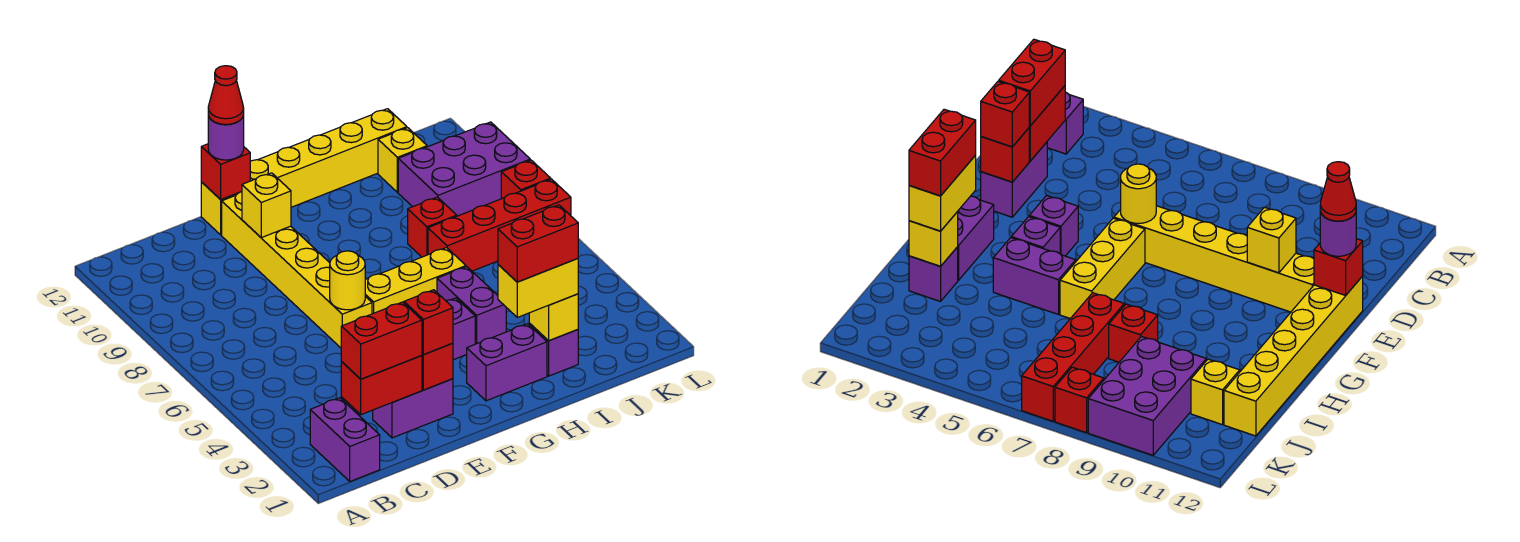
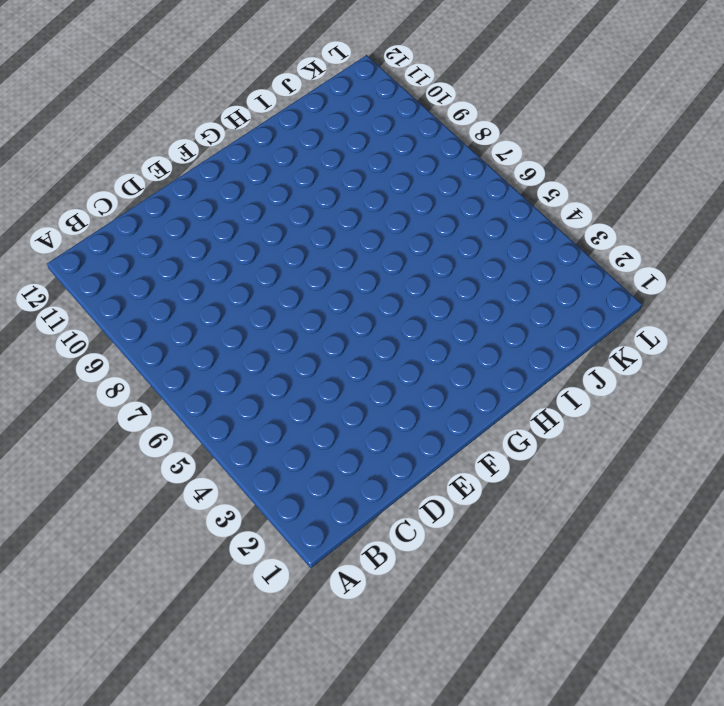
none -> purple 1x2 brick [310,398,380,481]
none -> purple 1x2 brick [373,379,453,438]
none -> yellow 1x6 brick [222,192,372,348]

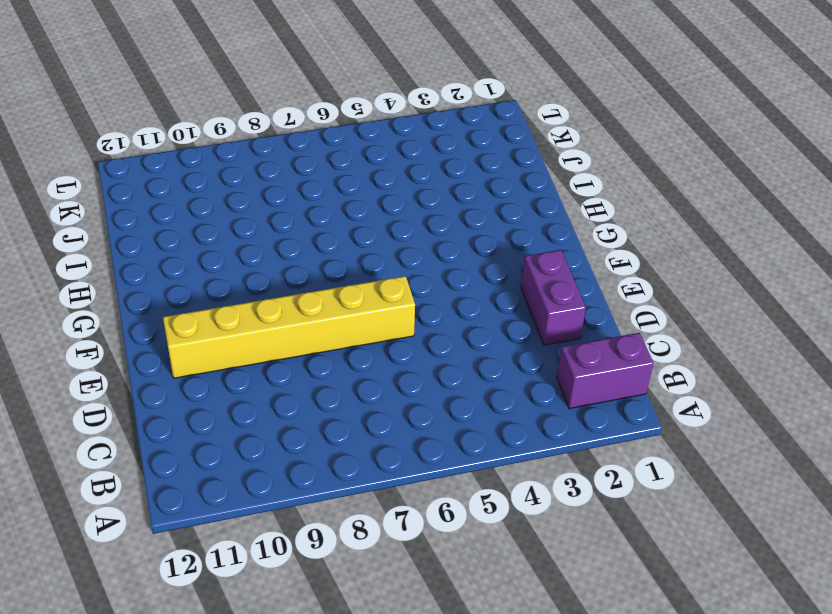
none -> yellow 1x6 brick [201,109,407,235]
none -> purple 1x1 brick [1029,195,1078,256]
none -> yellow 1x3 brick [365,248,466,314]

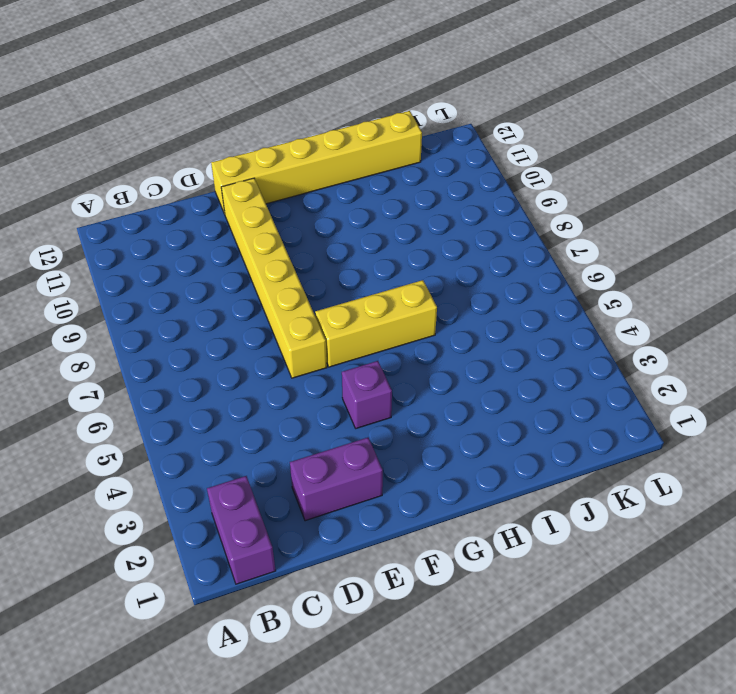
none -> purple 1x2 brick [467,324,547,401]
none -> purple 1x1 brick [446,298,475,360]
none -> purple 1x2 brick [437,267,506,344]

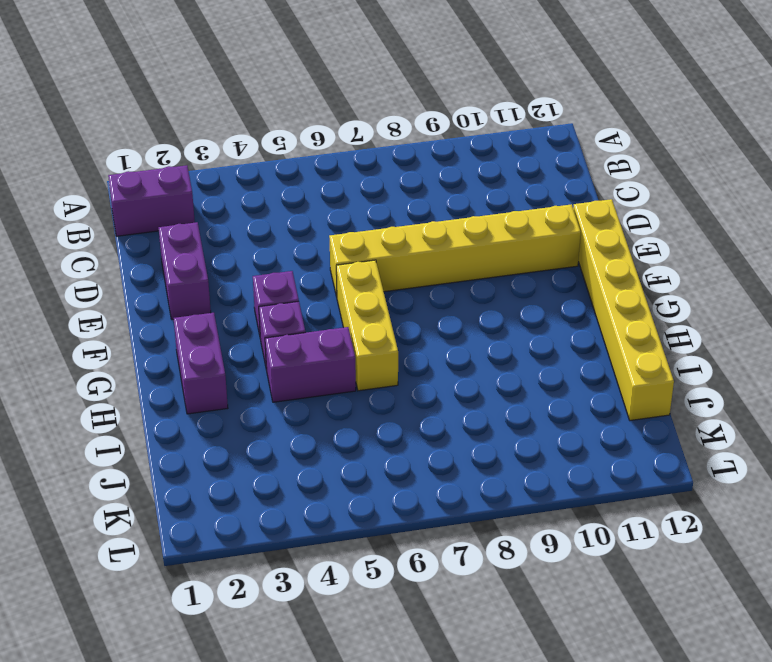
none -> purple 1x1 brick [529,323,578,376]
none -> red 1x4 brick [428,179,571,271]
none -> red 1x1 brick [408,197,457,257]

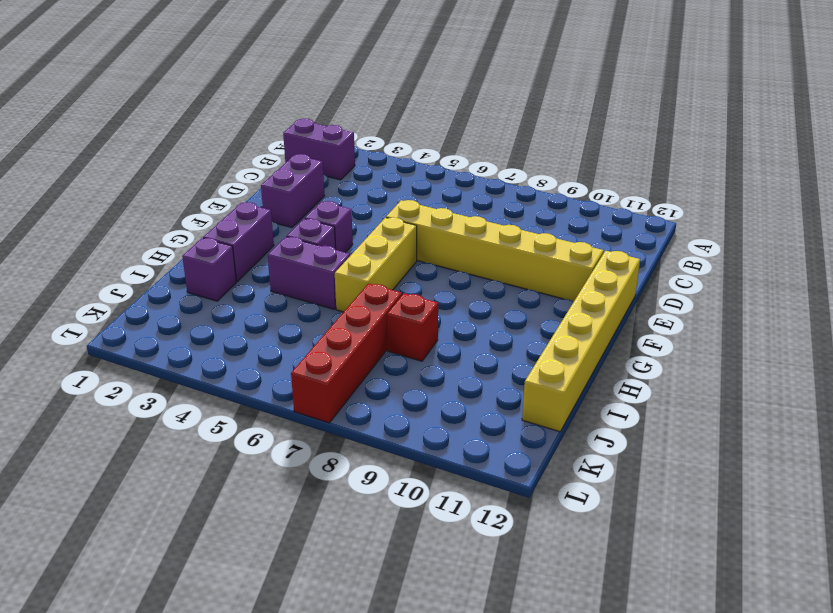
none -> purple 2x3 brick [398,122,530,216]
none -> yellow 1x1 brick [378,128,427,192]
none -> red 1x1 brick [501,160,551,199]

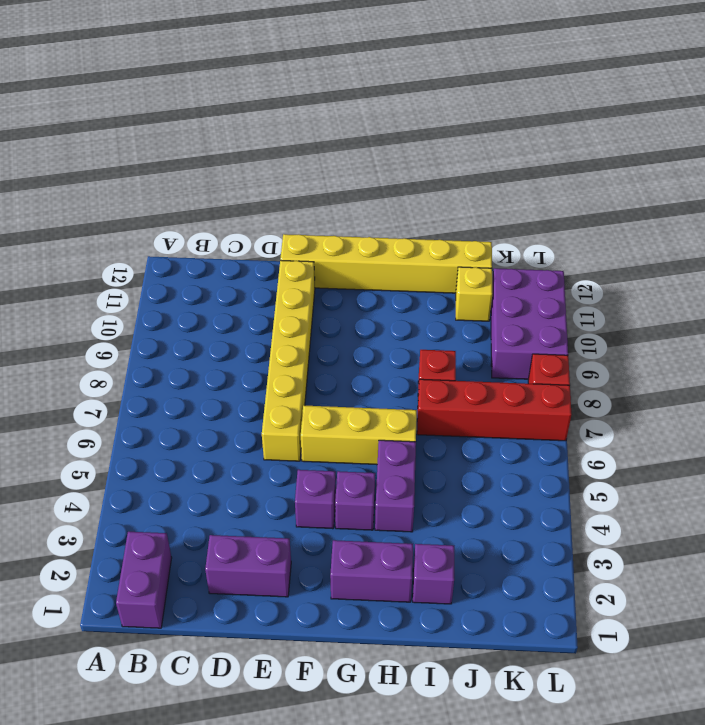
purple 2x3 brick [491,268,568,379] -> purple 2x3 brick turned to [398,122,530,216]
none -> red 1x2 brick [341,356,422,415]
none -> red 1x1 brick [422,343,453,390]
none -> yellow 1x1 round brick [330,251,365,310]

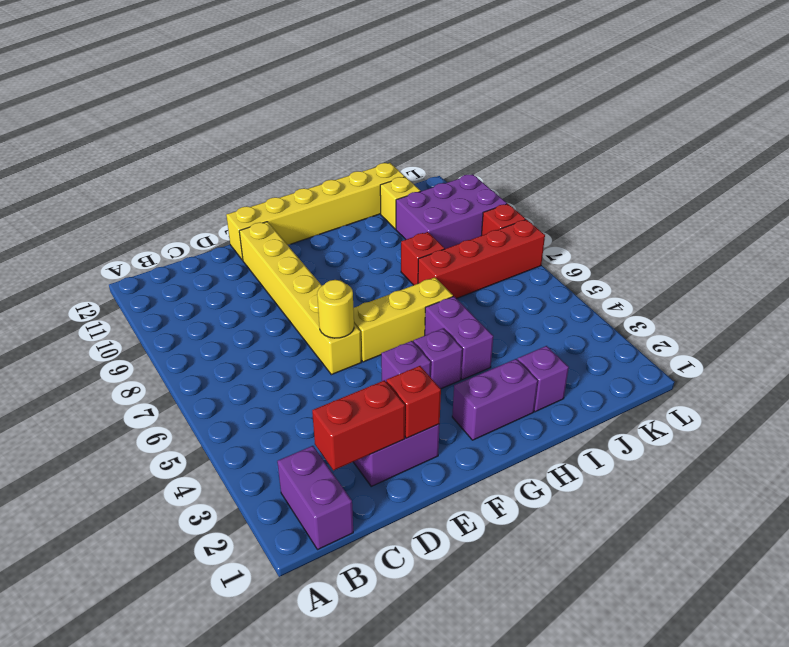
none -> yellow 1x1 brick [242,173,291,238]
none -> red 1x1 brick [201,144,250,200]
none -> yellow 1x1 brick [529,294,578,341]

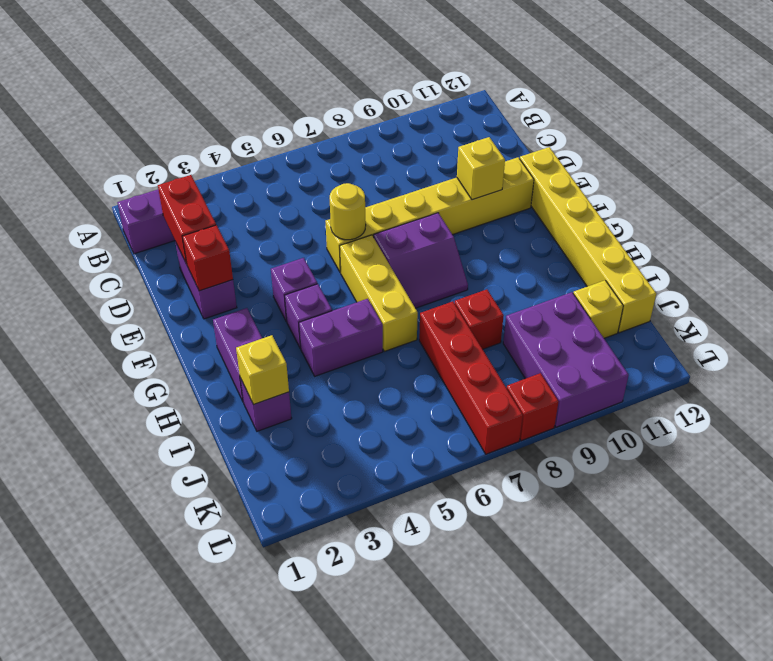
purple 2x2 slope [374,213,468,308] -> none
none -> red 1x1 brick [201,144,250,200]
none -> red 1x2 brick [341,302,422,379]
none -> red 1x1 brick [404,290,453,354]

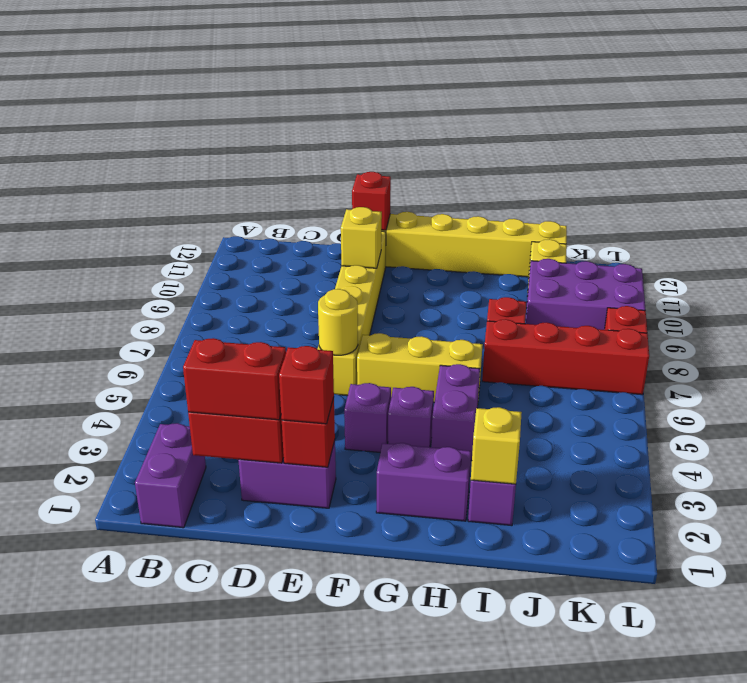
none -> purple 1x1 round brick [208,115,244,160]
none -> yellow 1x2 brick [498,259,578,317]
none -> red 1x1 cone [208,66,244,125]

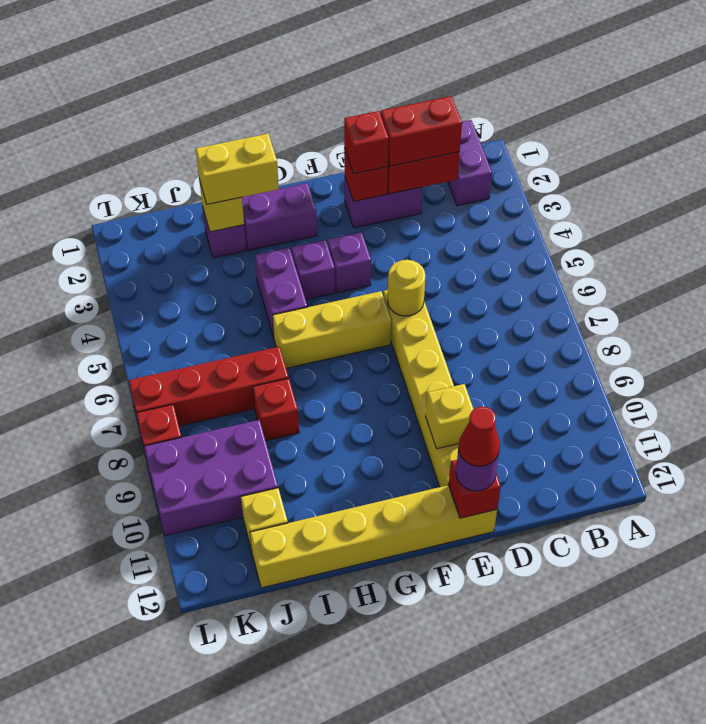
none -> red 1x2 brick [498,205,578,282]

